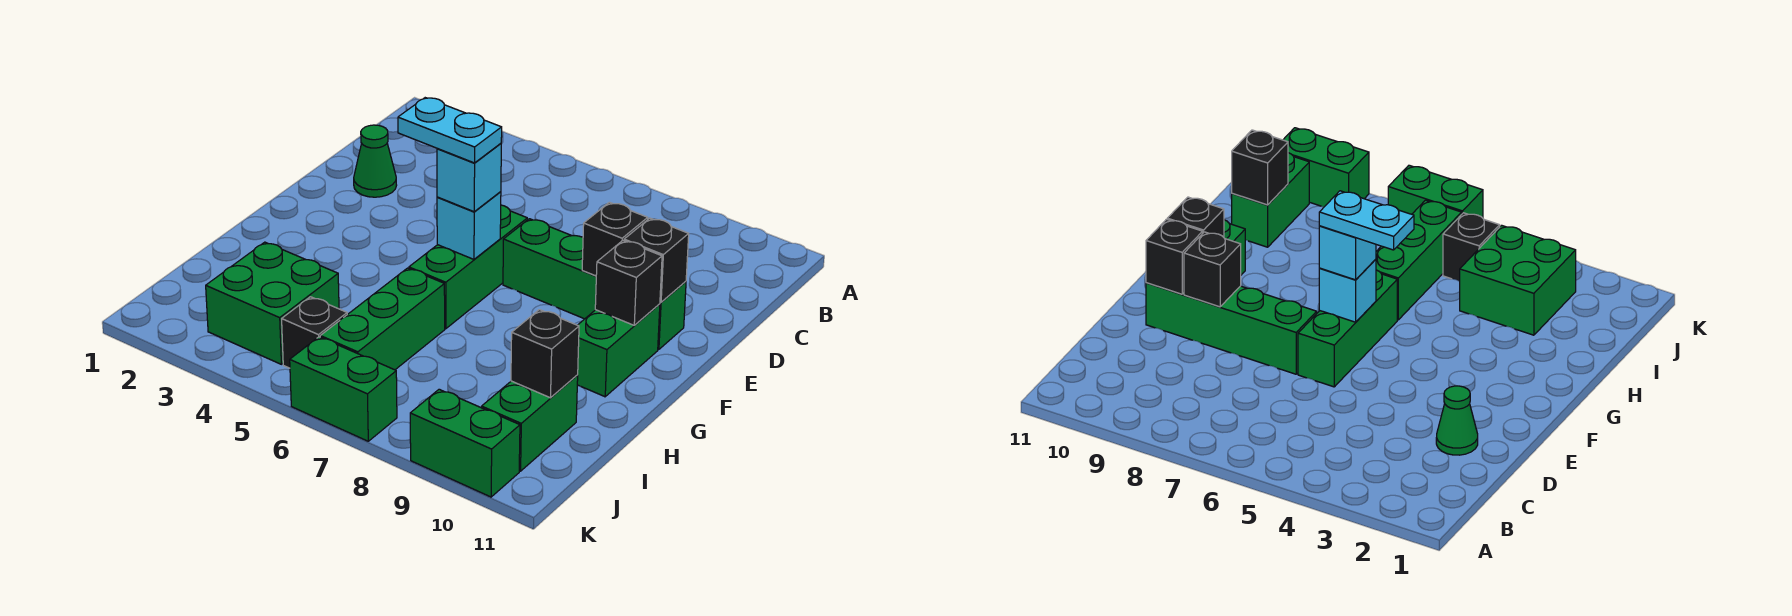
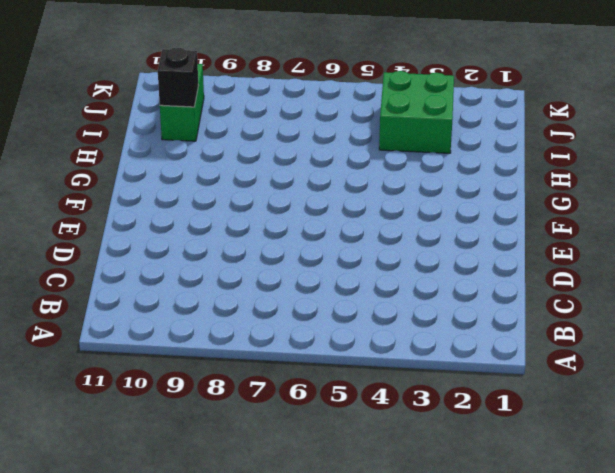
none -> green 1x1 cone [354,125,397,197]
none -> green 1x3 brick [409,205,527,329]
none -> green 1x4 brick [503,219,686,350]

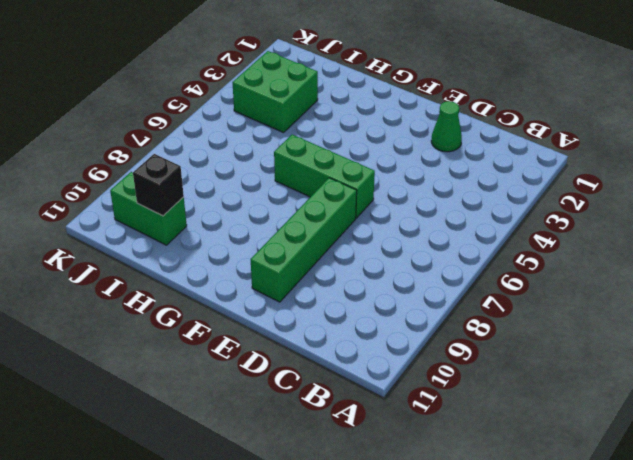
none -> green 1x2 brick [577,304,660,397]
none -> green 1x3 brick [320,268,445,370]
none -> black 1x1 brick [282,297,347,368]

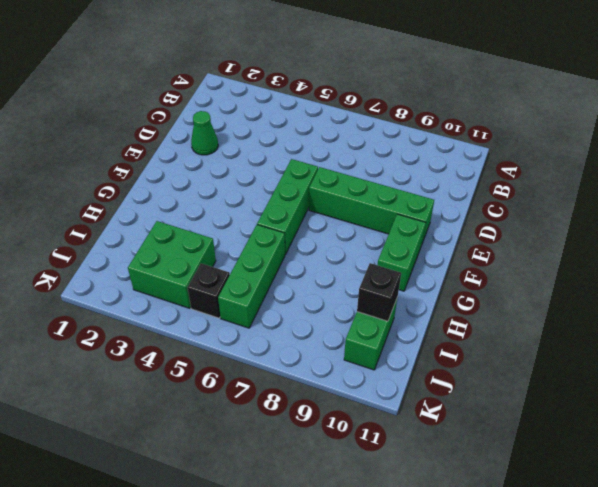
none -> green 1x2 brick [290,337,397,441]
none -> green 1x2 brick [410,389,520,497]
none -> black 1x1 brick [582,202,648,276]

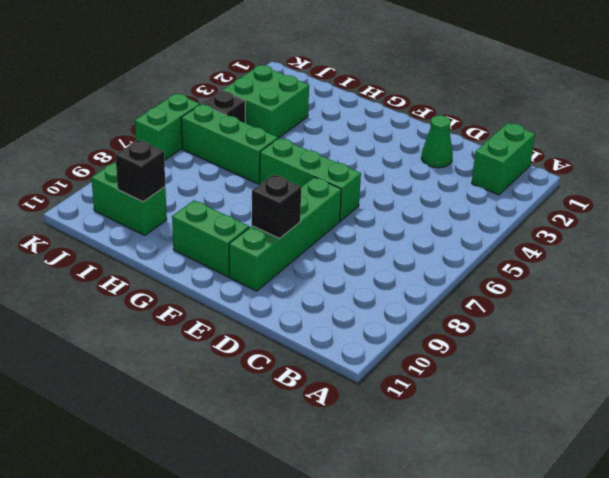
green 1x2 brick [472,123,535,195] -> green 1x2 brick moved to [410,389,520,497]
none -> black 1x1 brick [624,218,689,302]
none -> cyan 1x1 brick [437,192,501,259]
none -> black 1x1 brick [595,240,662,325]

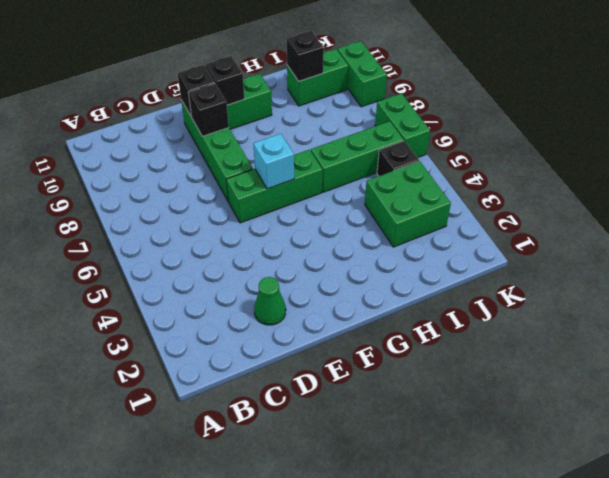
none -> cyan 1x1 brick [437,143,501,212]
none -> cyan 1x2 plate [398,98,502,163]

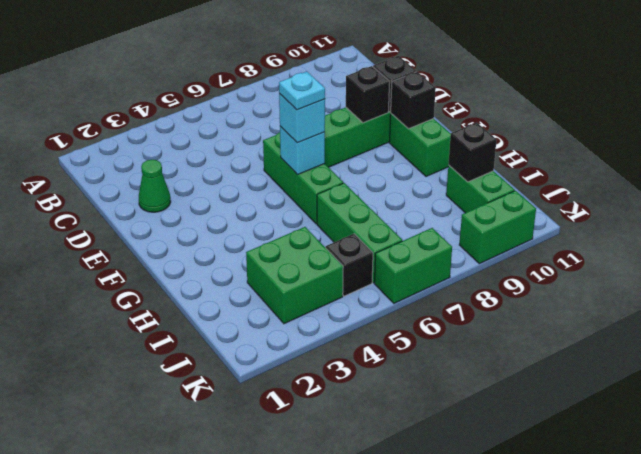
cyan 1x1 plate [279,72,325,110] -> cyan 1x2 plate [398,98,502,163]

